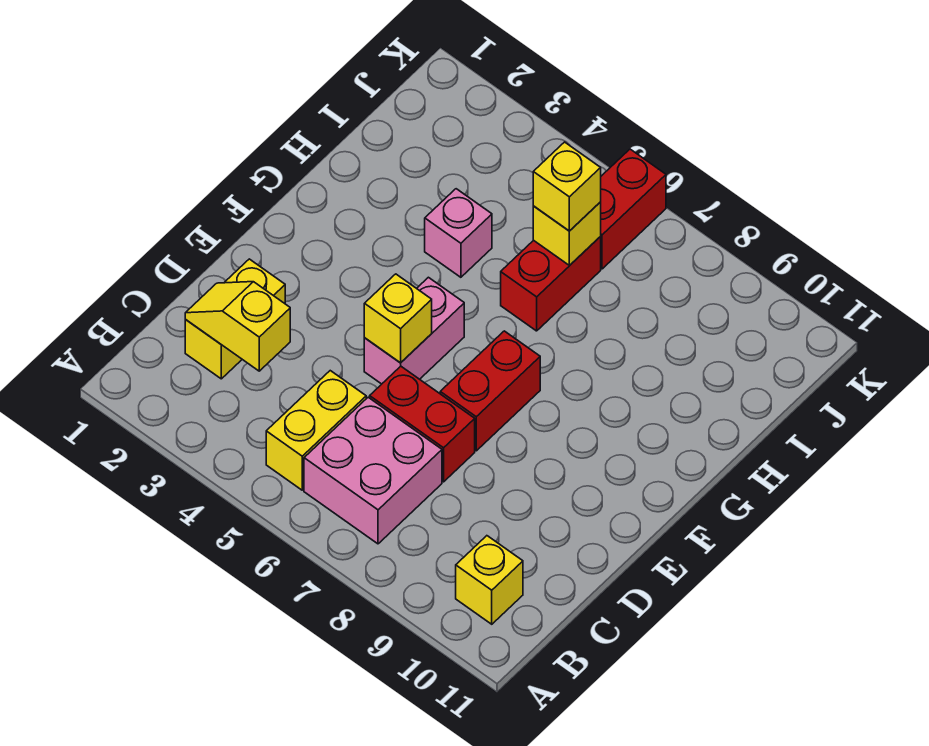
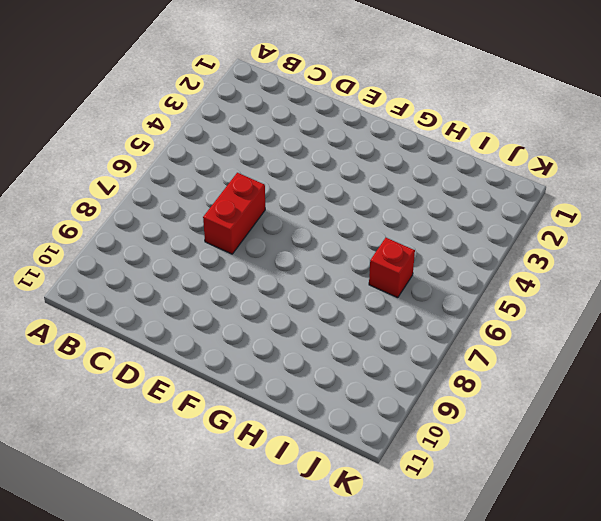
red 1x1 brick [369,238,415,298] -> red 1x2 brick [501,237,601,331]
none -> yellow 1x2 brick [266,371,366,490]
none -> pink 2x2 brick [304,397,442,544]
none -> yellow 1x1 brick [456,536,523,624]

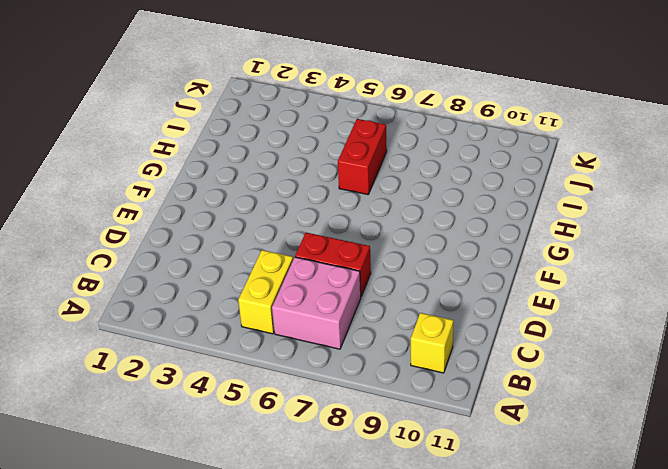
none -> yellow 1x2 brick [185,259,285,379]
none -> pink 1x2 brick [364,277,464,384]
none -> red 1x2 brick [440,331,540,451]

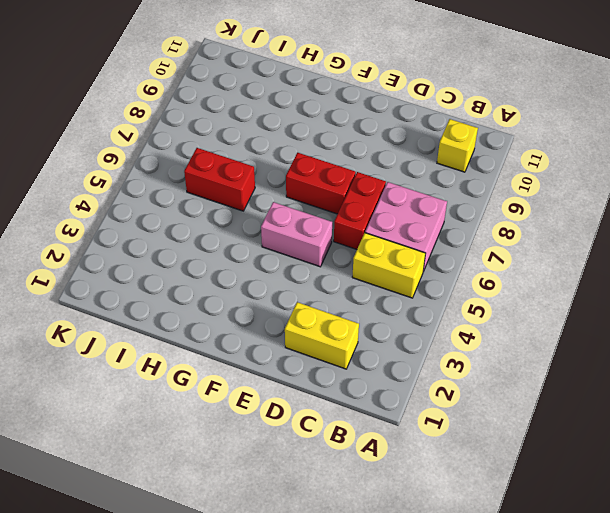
none -> pink 1x1 brick [425,189,492,277]
none -> red 1x2 brick [600,149,666,269]
none -> yellow 1x2 slope [185,282,290,371]

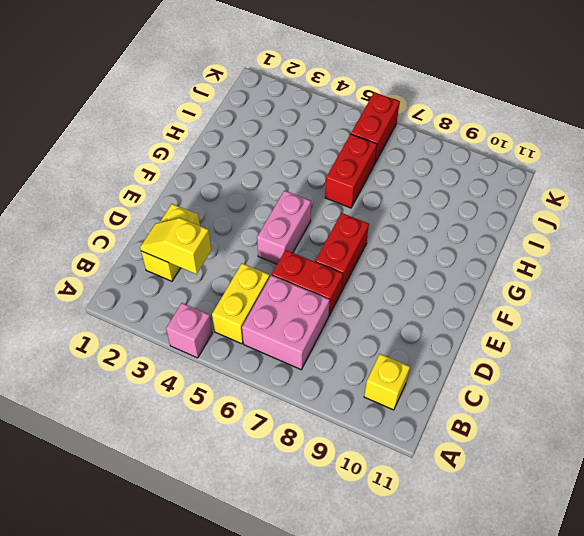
pink 1x1 brick [166,303,212,358] -> pink 1x1 brick moved to [425,189,492,277]
none -> yellow 1x1 brick [364,274,432,363]
none -> yellow 1x1 brick [533,202,601,265]
none -> yellow 1x1 brick [533,142,601,231]

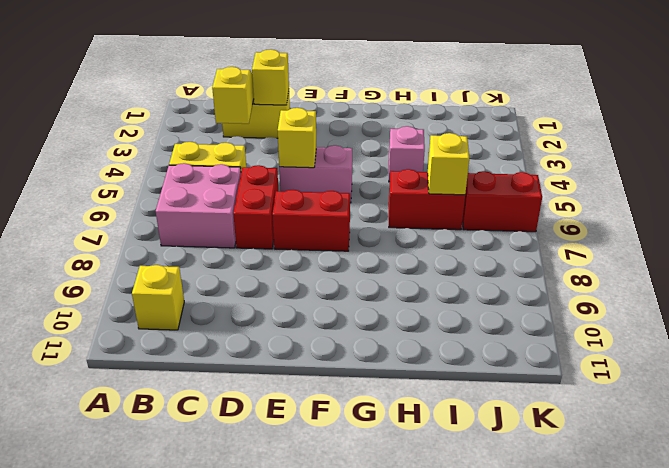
yellow 1x1 brick [252,49,289,105] -> yellow 1x1 brick moved to [533,142,601,231]

